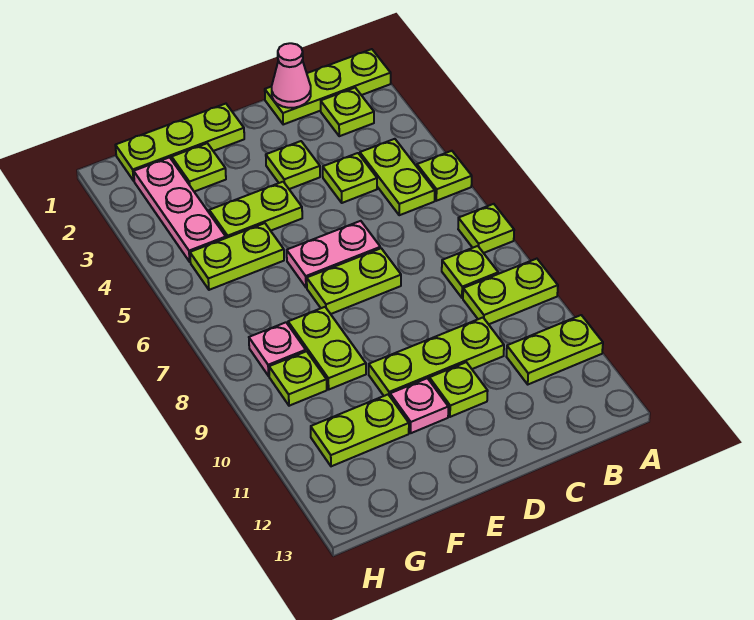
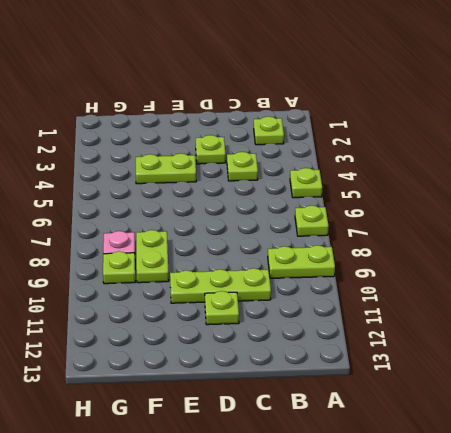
none -> lime 1x3 plate [265,49,391,124]
none -> lime 1x2 plate [506,315,603,384]
none -> lime 1x2 plate [360,139,435,215]

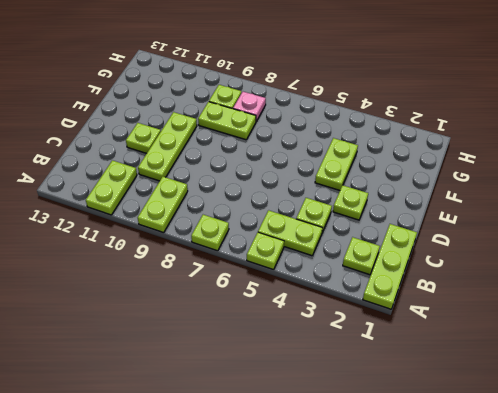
none -> lime 1x1 plate [442,246,498,298]
none -> pink 1x2 plate [287,221,380,287]
none -> lime 1x2 plate [307,248,401,314]

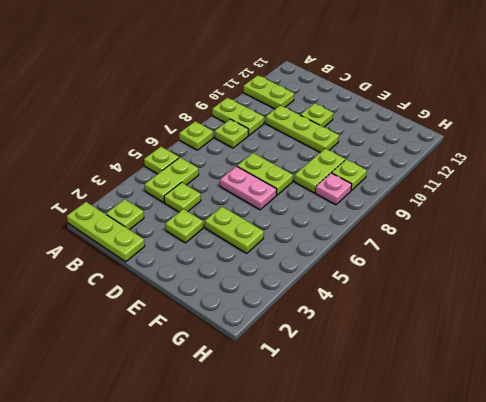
none -> lime 1x3 plate [115,104,244,181]
none -> pink 1x1 plate [390,378,448,433]
none -> lime 1x1 plate [172,143,226,192]

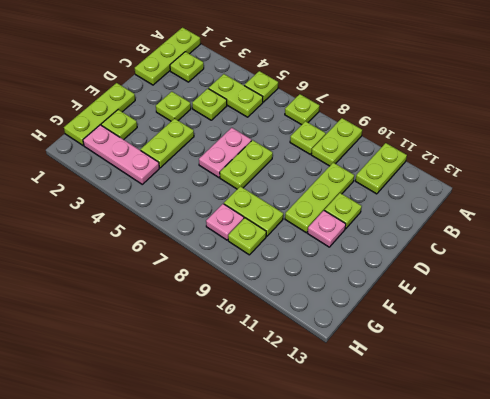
none -> lime 1x2 plate [190,223,284,290]
none -> lime 1x2 plate [311,395,409,466]
none -> pink 1x1 cone [272,43,311,108]

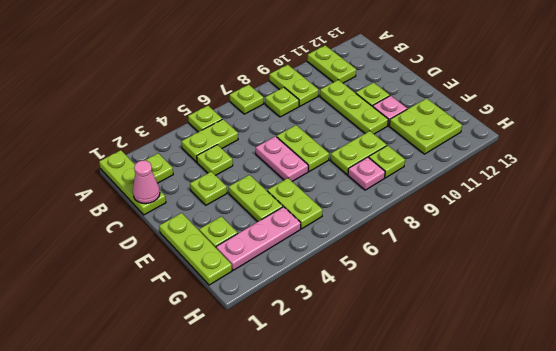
lime 2x2 plate [389,98,462,154] -> lime 1x2 plate [311,395,409,466]

